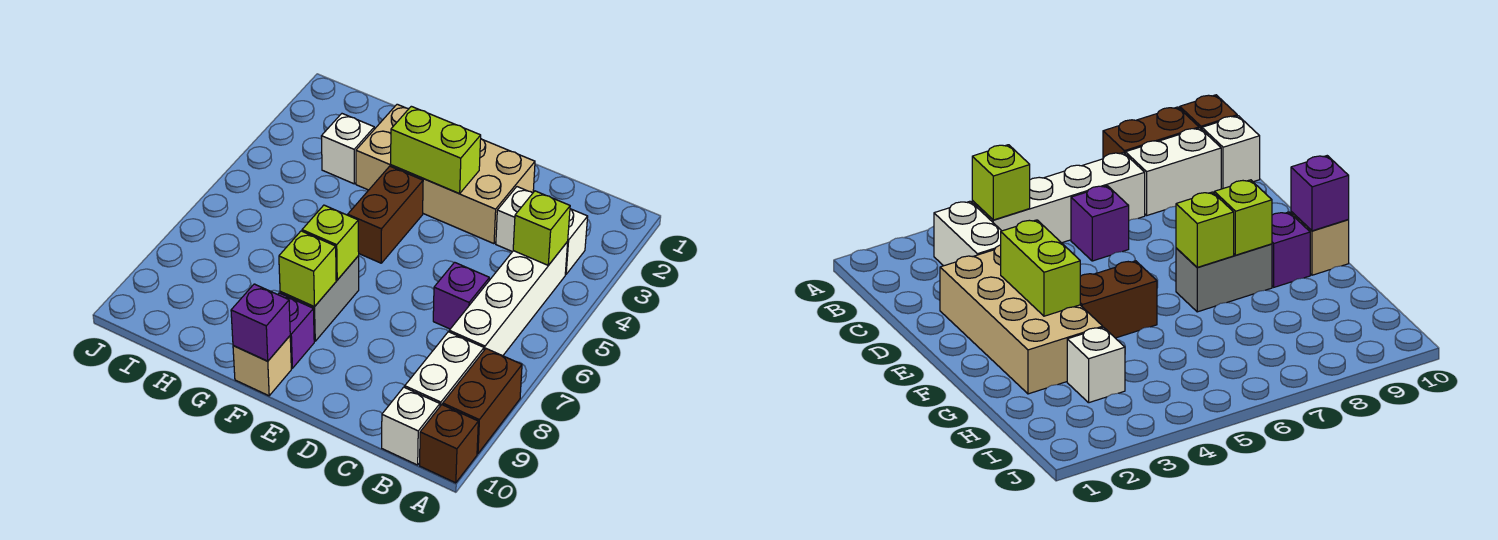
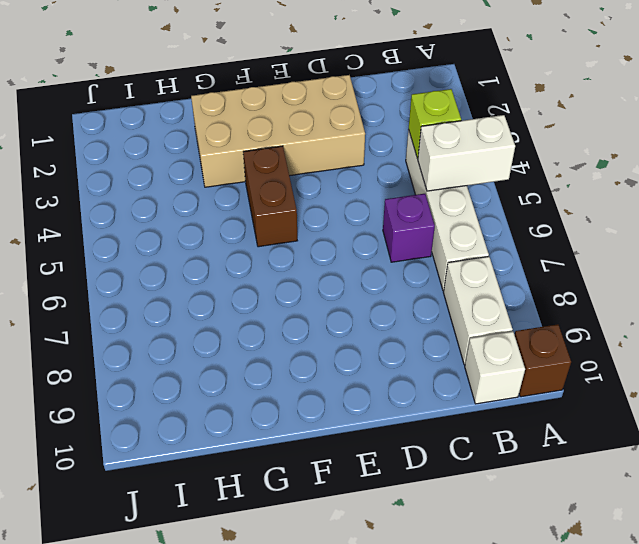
white 1x2 brick [418,115,515,191] -> white 1x2 brick moved to [496,187,588,274]
none -> brown 1x2 brick [443,349,522,454]
none -> grey 1x2 brick [280,256,359,341]
none -> purple 1x1 brick [278,293,314,368]

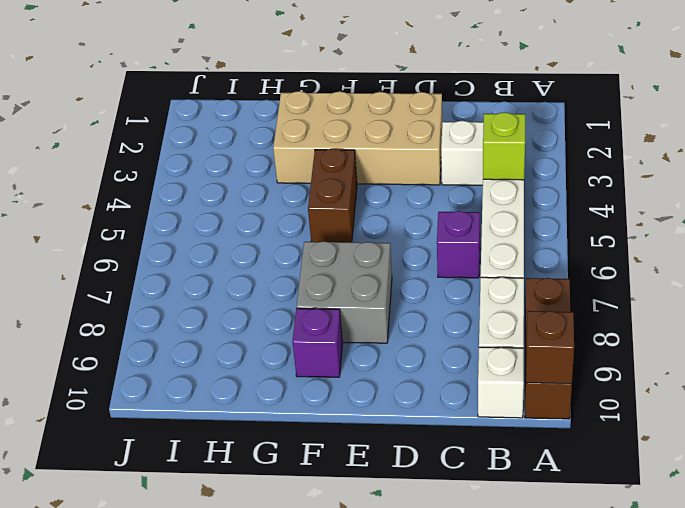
brown 1x1 brick [526,311,574,384] -> none
grey 2x2 brick [297,241,392,343] -> grey 1x2 brick [280,256,359,341]
none -> tan 1x1 brick [233,336,291,396]
none -> white 1x1 brick [321,114,374,184]
none -> lime 1x2 brick [391,106,481,194]

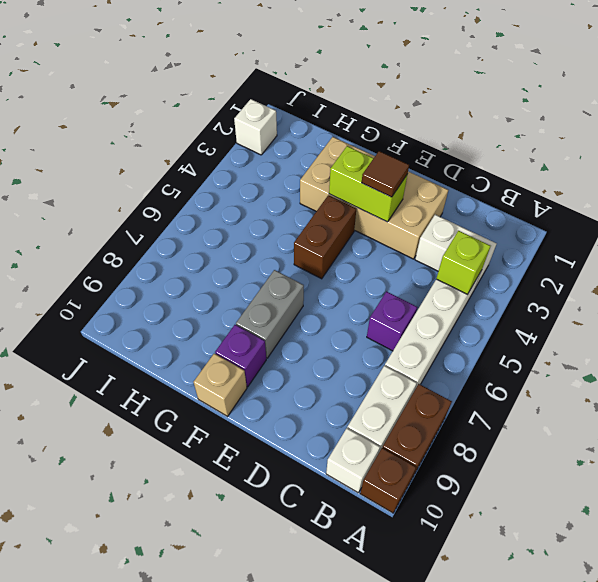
brown 1x1 tile [362,151,409,197] -> none
white 1x1 brick [234,99,277,155] -> white 1x1 brick moved to [321,114,374,184]
none -> lime 1x1 brick [302,205,359,280]
none -> lime 1x1 brick [279,231,336,307]
none -> purple 1x1 brick [231,284,290,361]

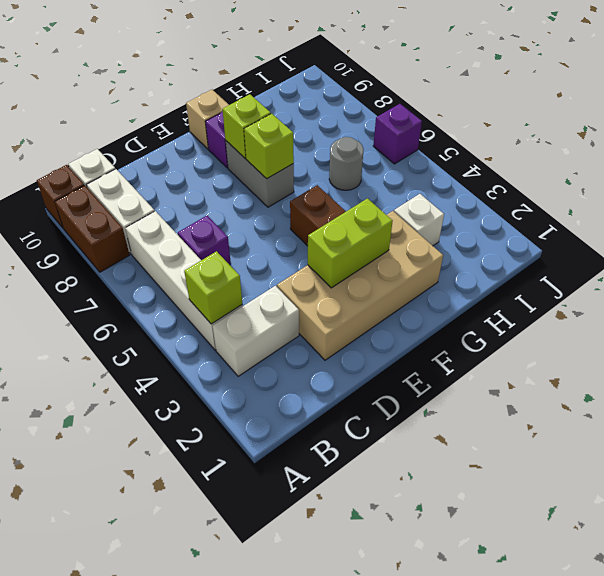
grey 1x1 round brick [329,137,364,190] -> none
purple 1x1 brick [373,104,422,164] -> purple 1x1 brick moved to [231,284,290,361]

